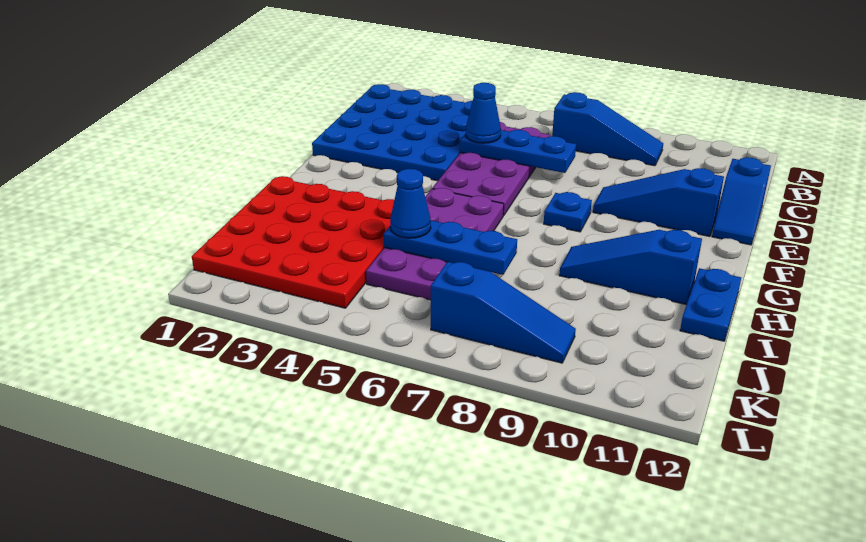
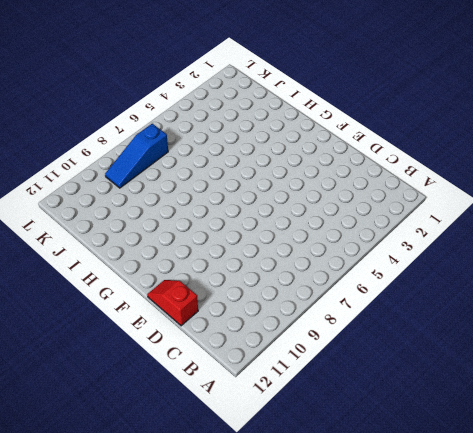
red 1x2 slope [147,280,198,326] -> blue 1x2 slope [712,157,771,245]
none -> blue 4x4 plate [312,84,472,181]
none -> blue 1x3 slope [552,92,663,166]
none -> purple 2x4 plate [432,122,550,216]

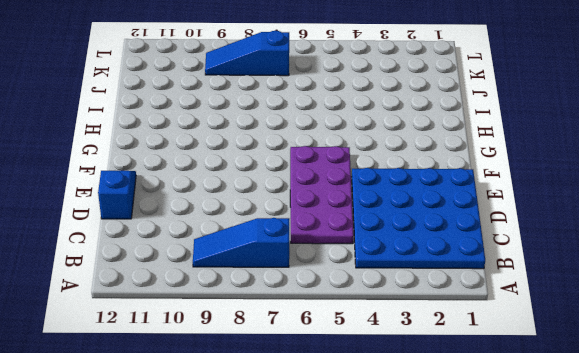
none -> blue 1x3 slope [593,168,724,236]
none -> blue 1x1 plate [544,192,592,232]
none -> purple 2x4 plate [366,188,504,300]

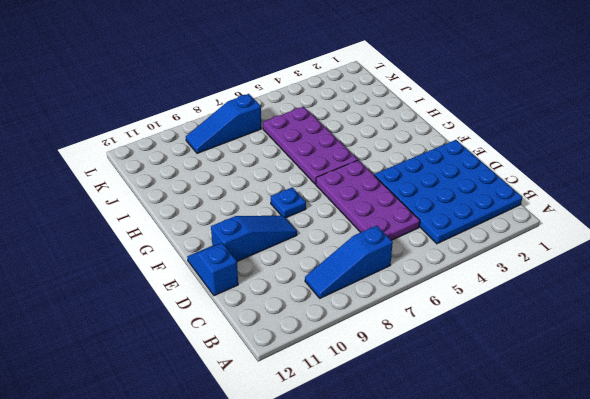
none -> red 4x4 plate [192,176,394,308]
none -> blue 1x3 slope [559,230,702,305]
none -> blue 1x2 plate [680,268,741,341]

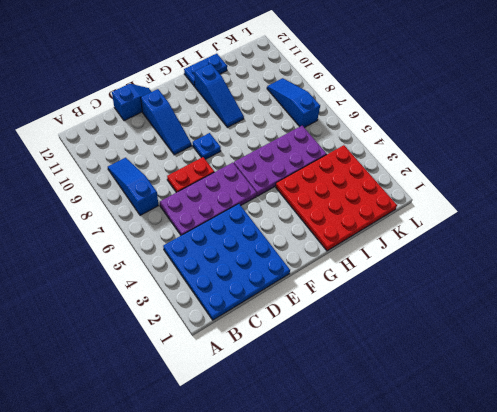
red 1x2 plate [167,157,214,193] -> none
none -> blue 1x3 plate [460,130,576,173]
none -> blue 1x3 plate [384,220,517,275]
none -> blue 1x1 cone [466,83,501,143]

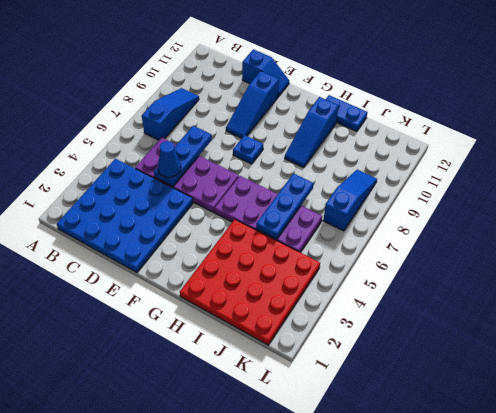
none -> blue 1x1 cone [390,169,431,238]

